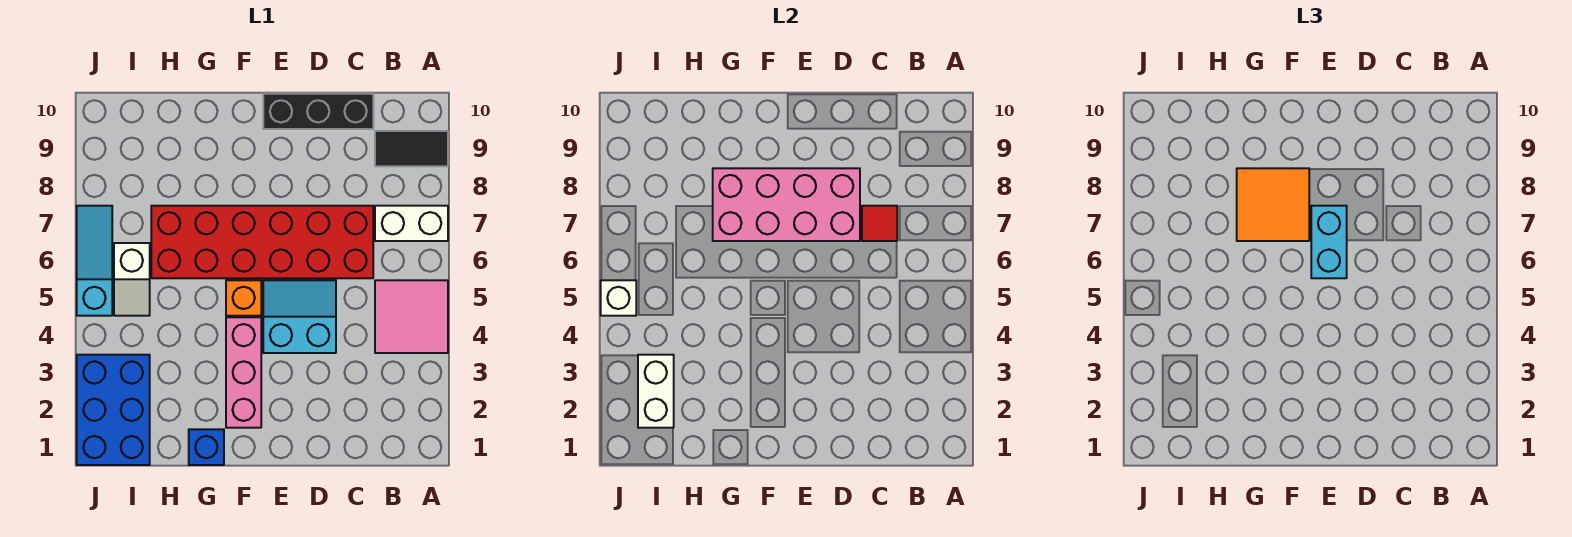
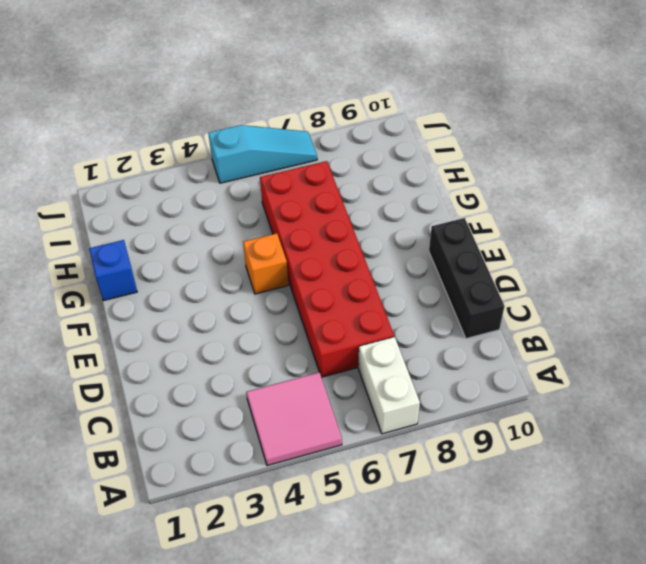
none -> black 1x2 tile [375,131,448,166]
none -> cyan 2x2 slope [263,280,336,353]
none -> pink 1x3 brick [226,317,261,428]

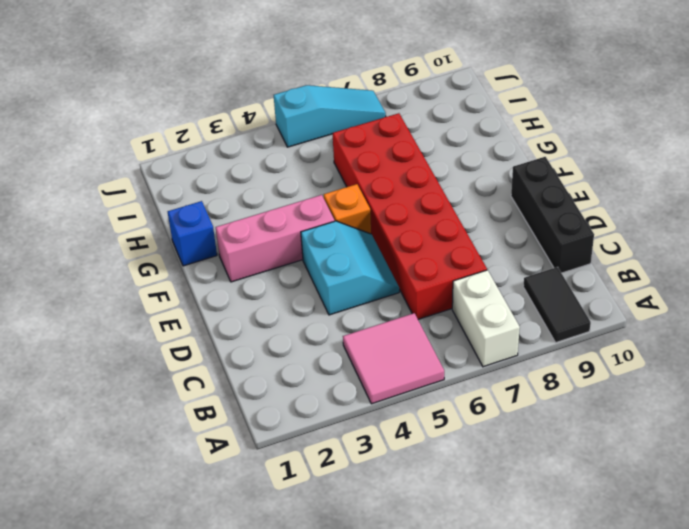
none -> blue 2x3 brick [77,355,150,465]
none -> white 1x2 slope [114,243,150,316]
none -> red 1x1 tile [862,206,897,241]

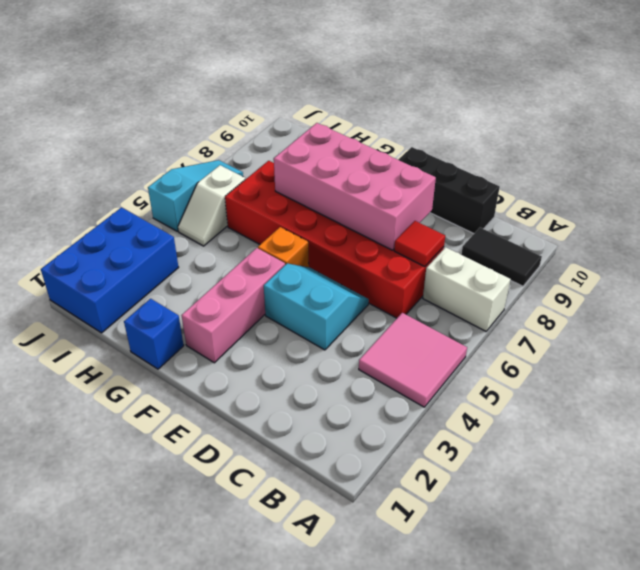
none -> white 1x2 brick [638,355,674,428]
none -> white 1x1 brick [601,280,636,316]
none -> cyan 1x2 brick [1311,206,1347,278]

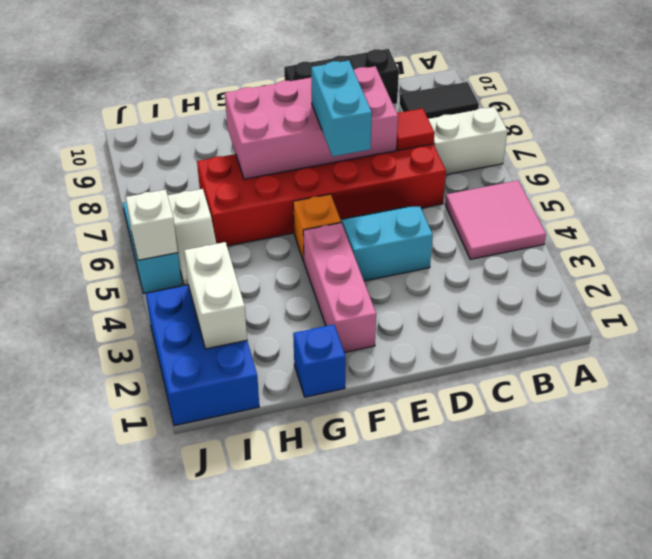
none -> orange 2x2 tile [1237,168,1309,241]

